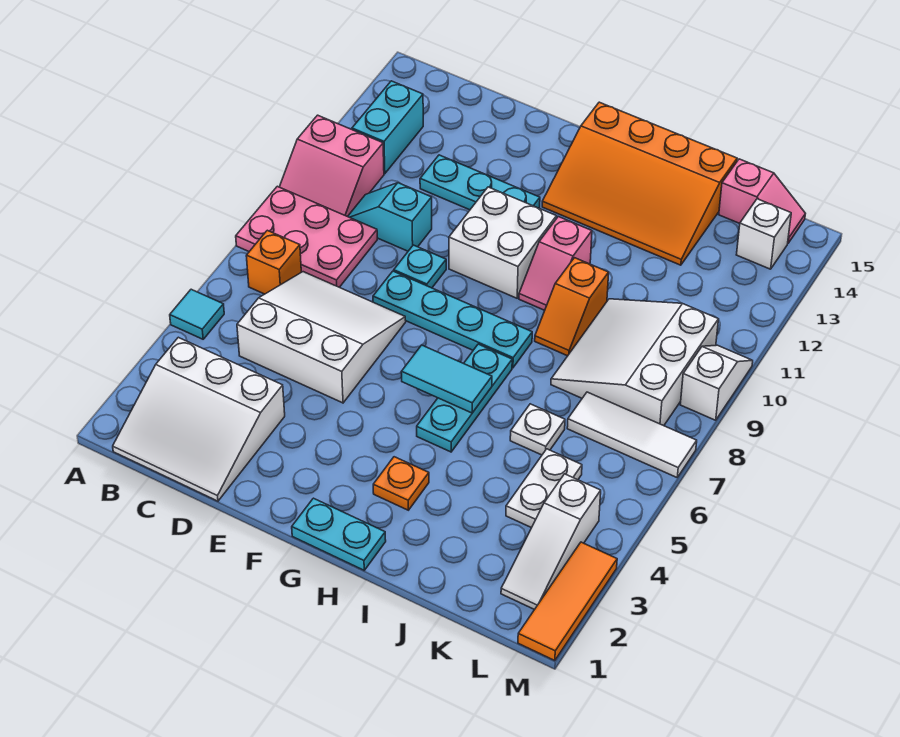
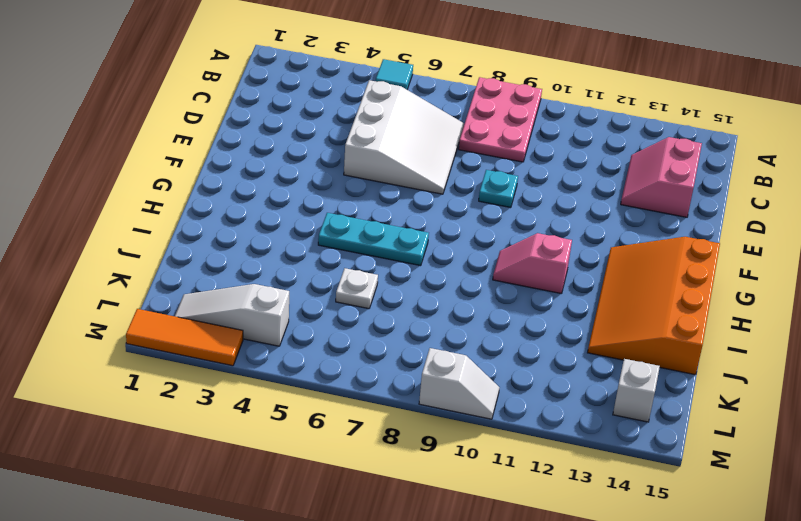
pink 2x2 slope [621,137,702,217] -> pink 2x2 slope moved to [280,115,384,216]
none -> white 3x3 slope [113,337,285,501]
none -> orange 1x1 brick [246,230,301,294]
none -> cyan 1x2 brick [352,81,423,174]

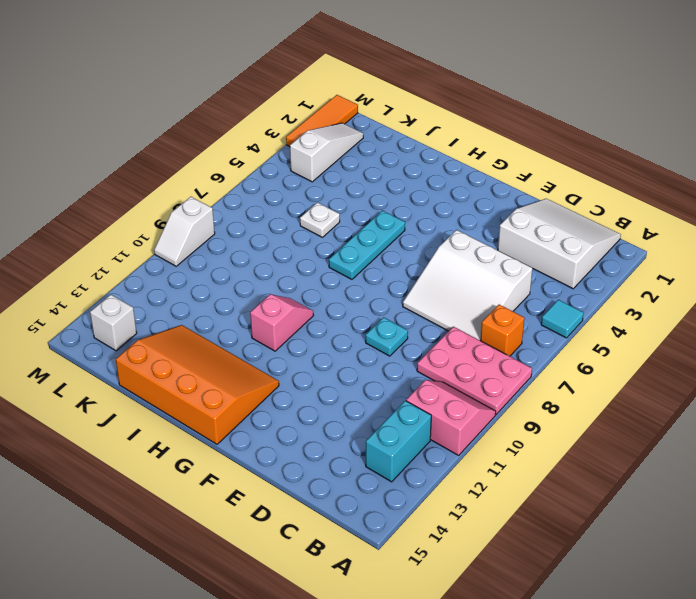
none -> cyan 1x2 slope [348,183,432,251]
none -> cyan 1x3 plate [420,155,540,210]
none -> cyan 1x4 plate [373,271,532,368]

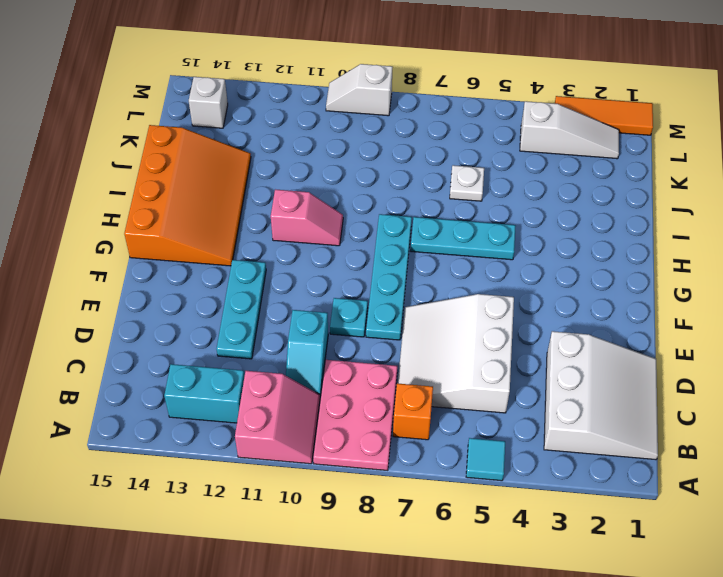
none -> white 2x2 brick [449,187,556,298]
none -> cyan 1x2 plate [292,498,386,570]
none -> orange 1x1 plate [373,457,429,510]

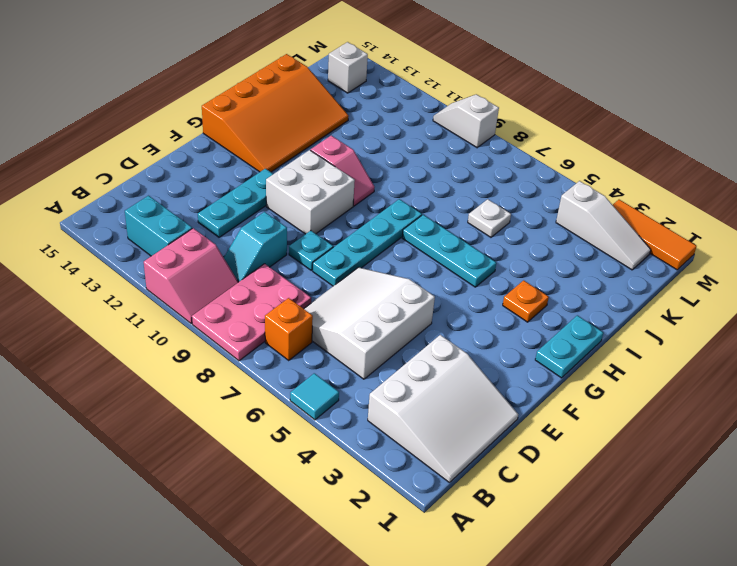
none -> orange 1x2 slope [535,258,609,356]
none -> white 3x3 slope [551,299,718,426]
none -> white 1x2 plate [506,449,582,528]

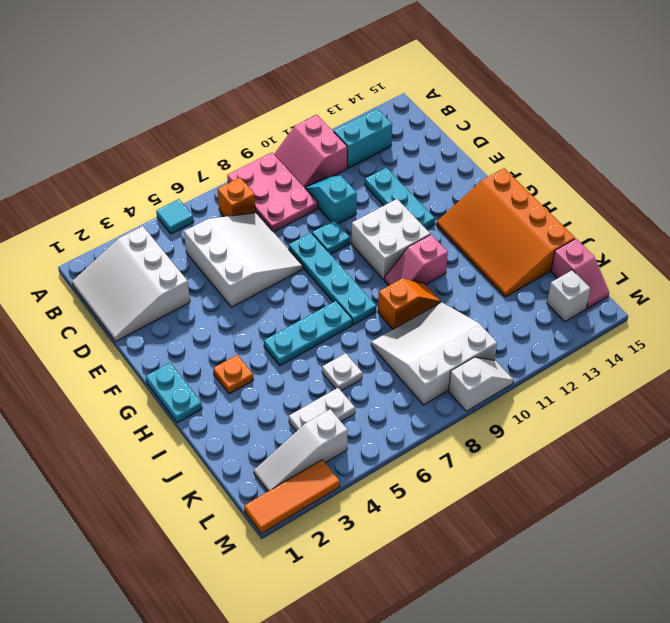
orange 1x2 slope [378,279,441,329] -> orange 1x2 slope turned to [535,258,609,356]
none -> white 1x3 tile [567,392,697,477]
none -> cyan 1x2 tile [401,345,492,413]

